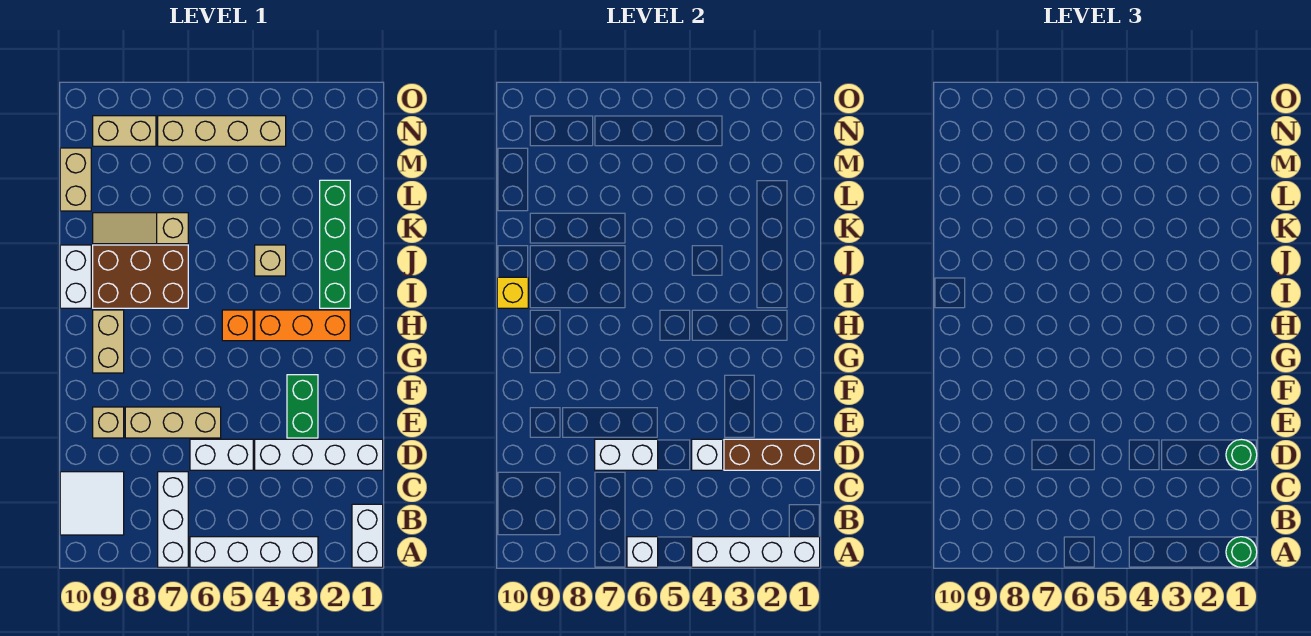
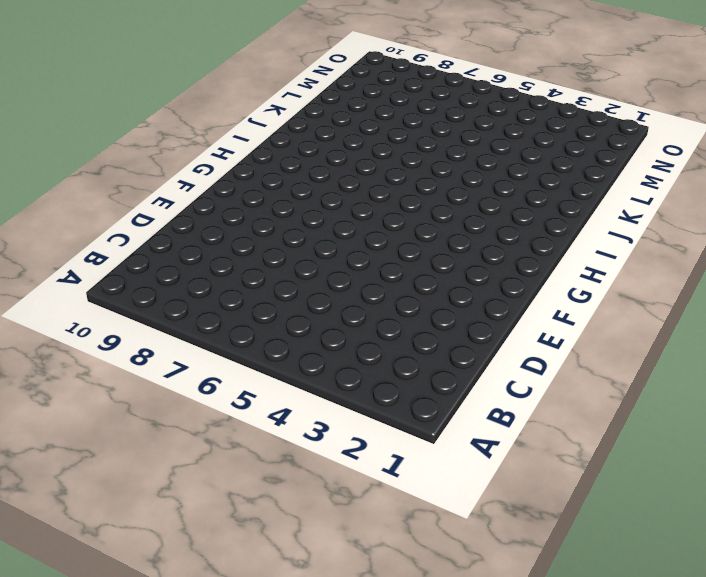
none -> white 1x2 brick [352,504,383,567]
none -> white 1x4 brick [190,537,318,567]
none -> white 1x3 brick [158,472,188,567]

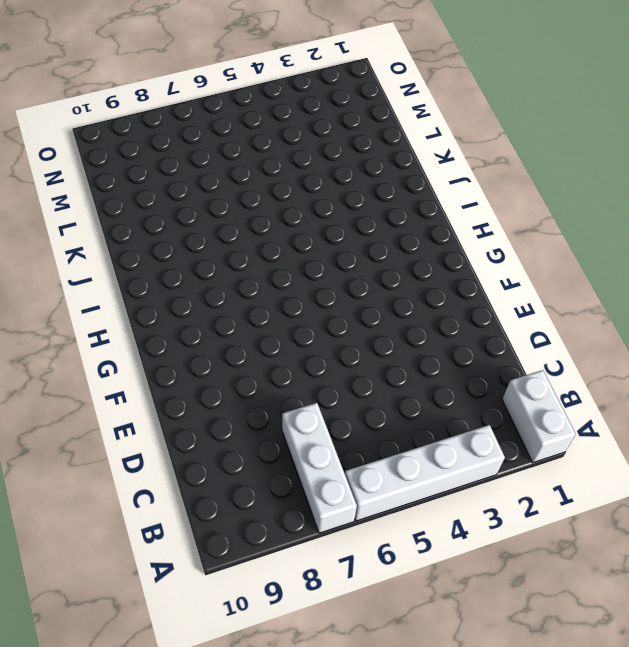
none -> white 2x2 tile [60,472,124,535]
none -> white 1x4 brick [255,439,383,470]
none -> white 1x2 brick [190,439,253,470]

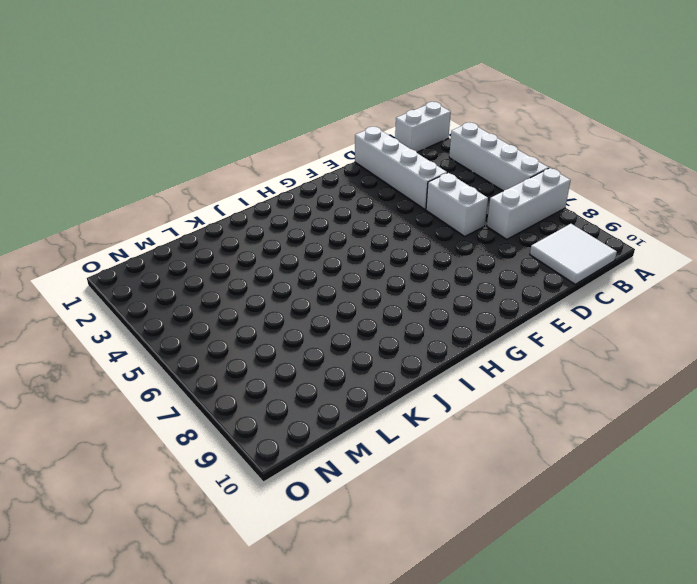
none -> green 1x2 brick [287,375,318,438]
none -> tan 1x3 brick [125,407,221,438]
none -> tan 1x1 brick [93,407,124,438]

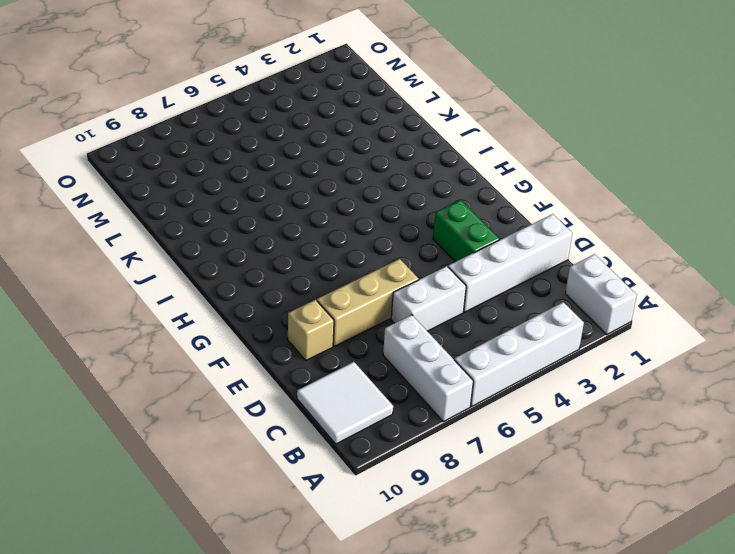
none -> tan 1x2 brick [93,310,124,373]
none -> orange 1x3 brick [255,310,350,341]
none -> orange 1x1 brick [222,310,253,341]

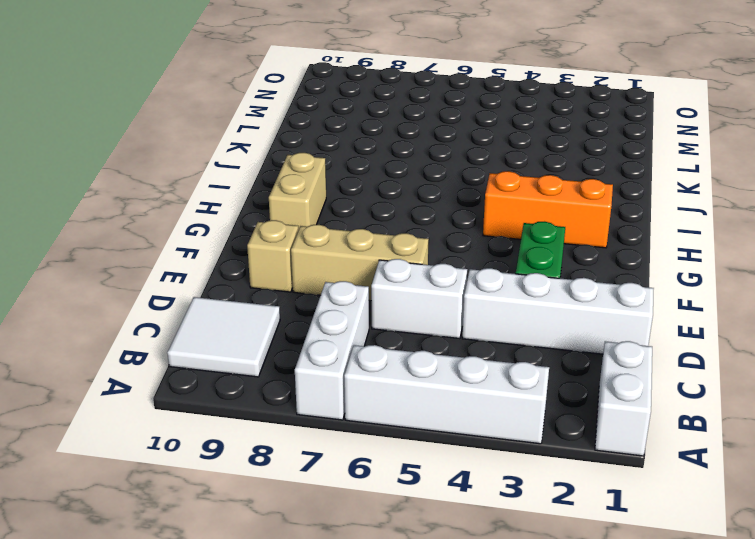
none -> orange 1x1 brick [222,310,253,341]
none -> green 1x4 brick [320,180,350,308]
none -> brown 2x3 brick [93,245,188,308]

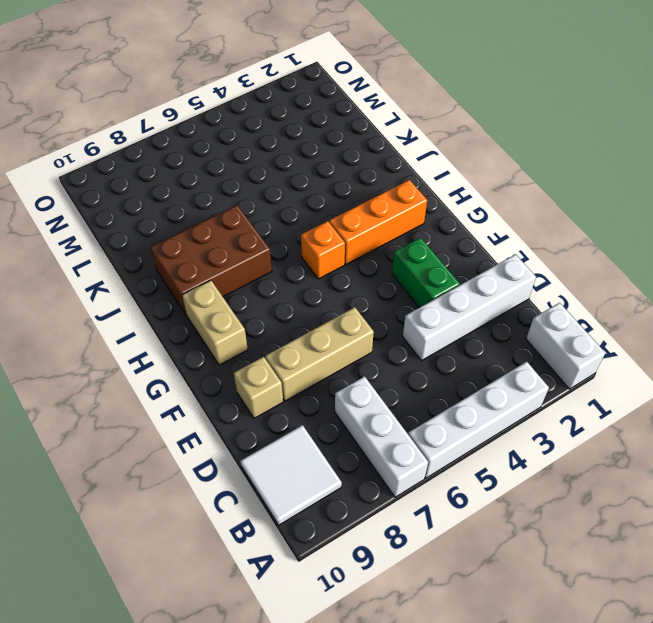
none -> white 1x2 brick [190,439,253,470]
none -> green 1x4 brick [320,180,350,308]
none -> white 1x2 brick [60,245,91,308]

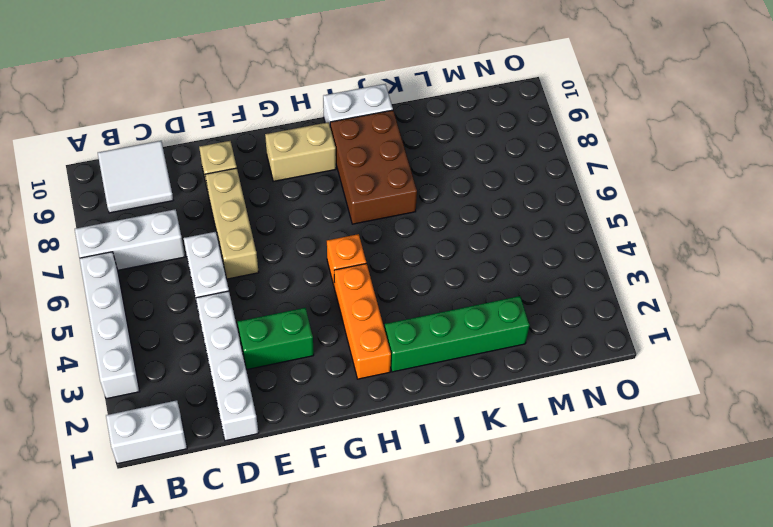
none -> tan 1x1 brick [255,245,286,276]
none -> tan 1x3 slope [93,213,188,244]
none -> tan 1x2 brick [60,148,91,211]

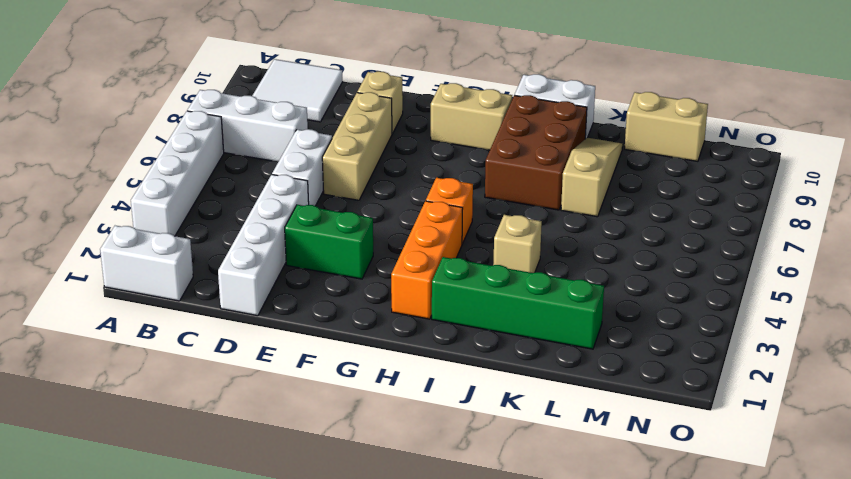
none -> tan 1x4 brick [158,116,286,146]
none -> tan 1x2 brick [93,116,156,146]
none -> white 1x4 brick [692,537,820,567]

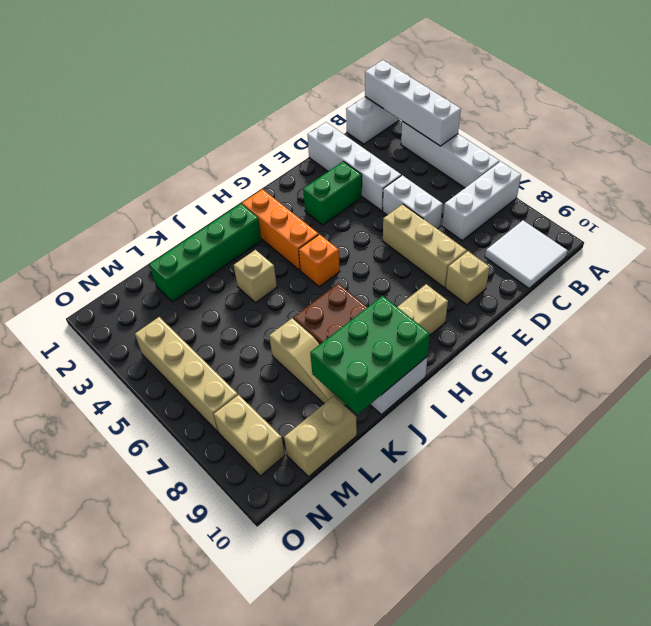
green 2x3 brick [310,296,430,415] -> yellow 1x1 brick [497,277,528,308]
none -> white 1x1 brick [627,537,658,567]
none -> brown 1x3 brick [724,439,820,470]
none -> white 1x1 brick [692,439,723,470]

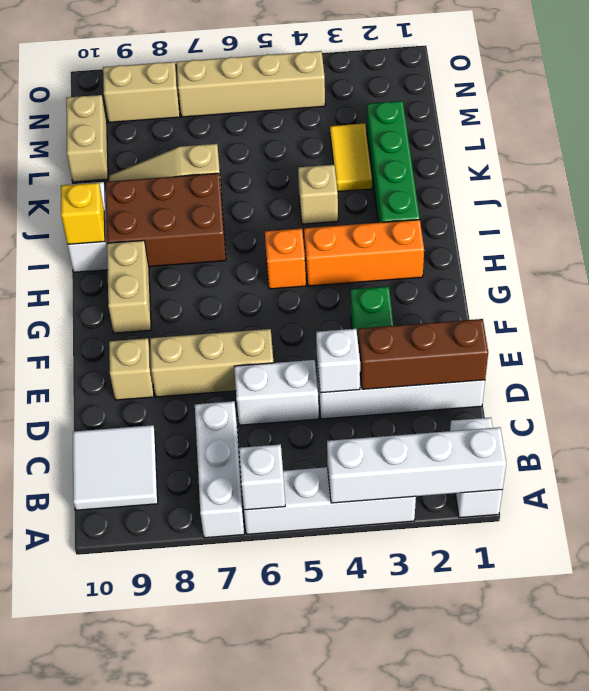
yellow 1x2 tile [330,124,372,191] -> none
none -> white 1x2 brick [595,439,658,470]
none -> green 1x1 round brick [1226,537,1257,567]
none -> green 1x1 round brick [1226,439,1257,470]

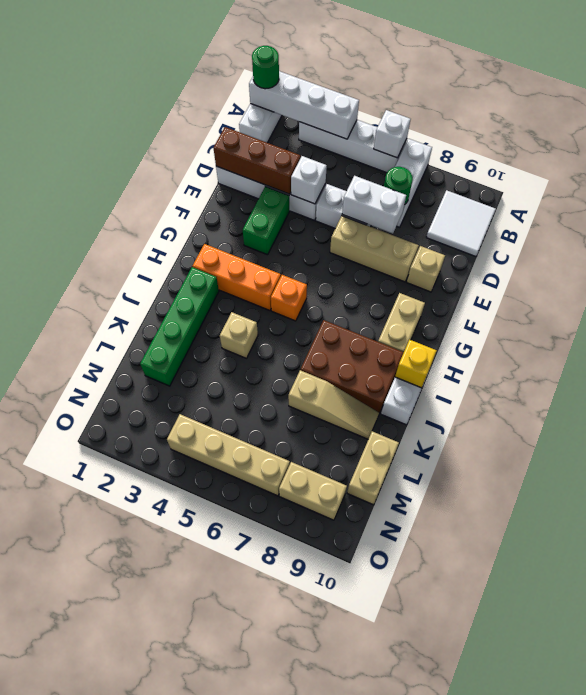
green 1x1 round brick [384,167,413,205] -> green 1x1 round brick moved to [1226,439,1257,470]

